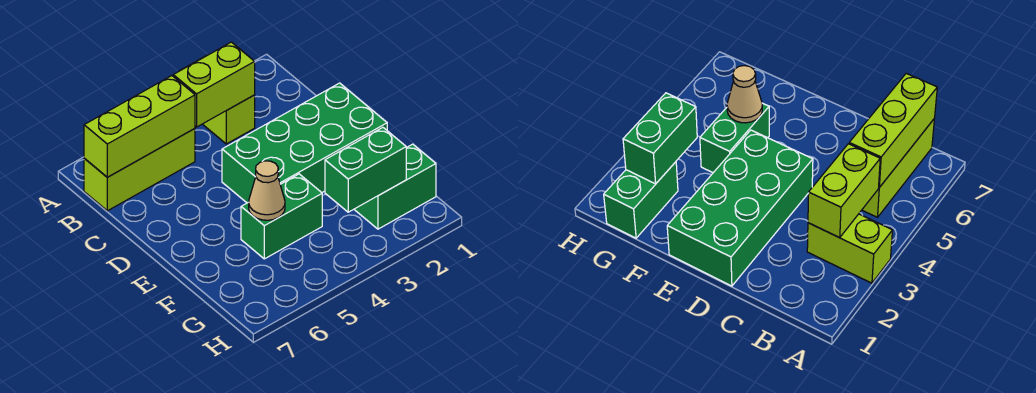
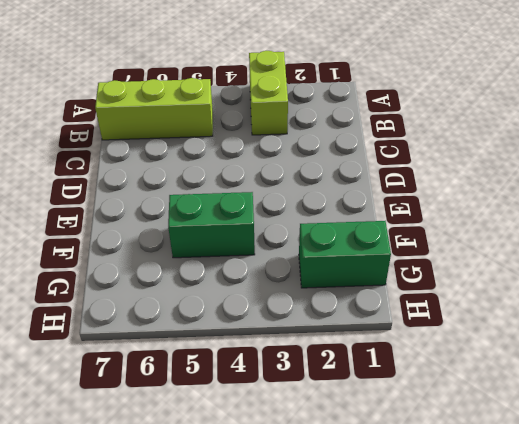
none -> green 2x4 brick [222,83,387,203]
none -> lime 1x2 brick [173,42,255,127]

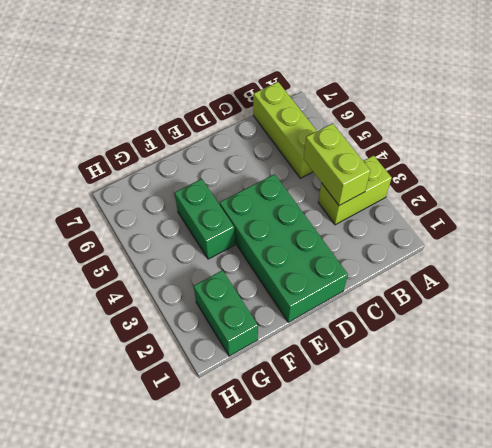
none -> lime 1x3 brick [84,76,195,177]
none -> tan 1x1 cone [249,161,285,220]

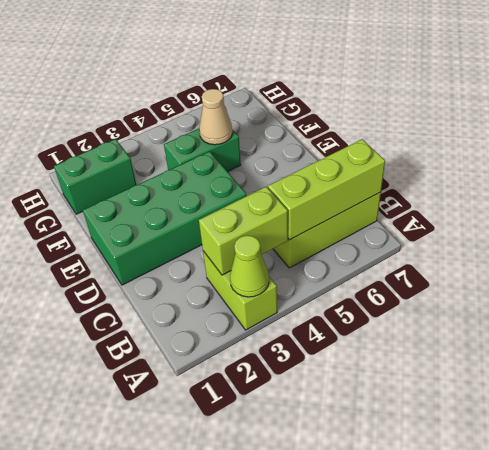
lime 1x1 cone [230,235,269,297] -> none
none -> green 1x2 brick [325,127,406,212]

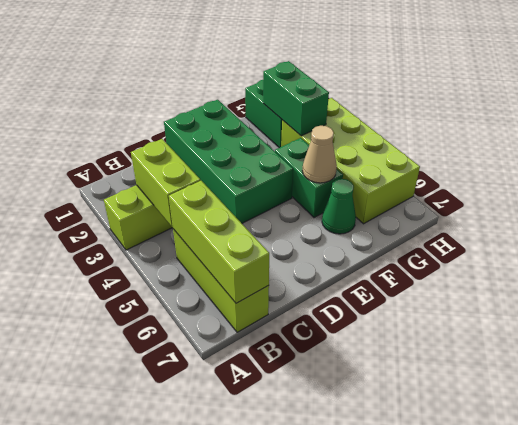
green 1x1 cone [322,179,356,234] -> none
lime 2x4 brick [281,98,420,224] -> none

